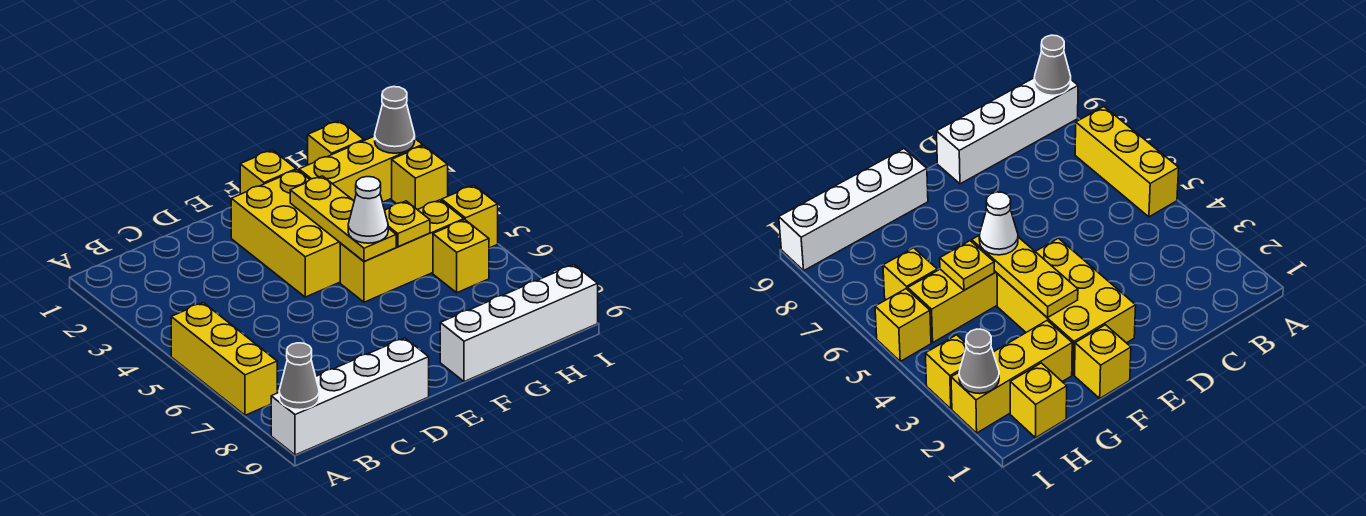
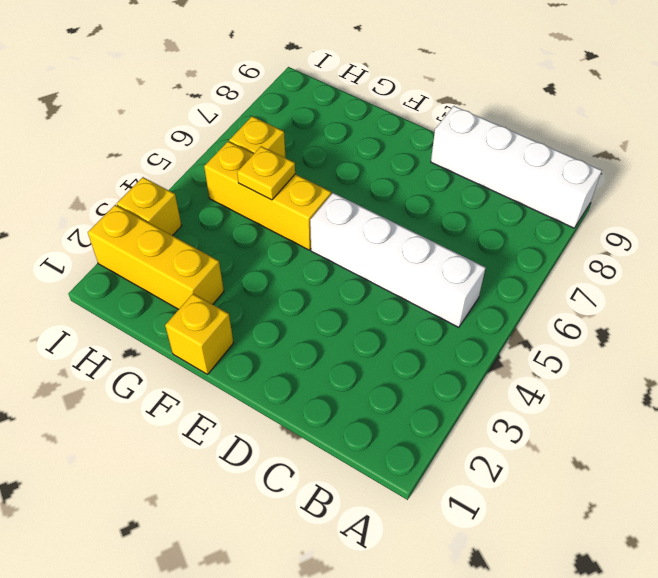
white 1x4 brick [310,193,486,327] -> white 1x4 brick moved to [440,265,598,382]
none -> yellow 1x3 brick [171,303,277,415]
none -> yellow 2x3 brick [231,170,340,297]
none -> yellow 1x1 brick [308,121,364,165]

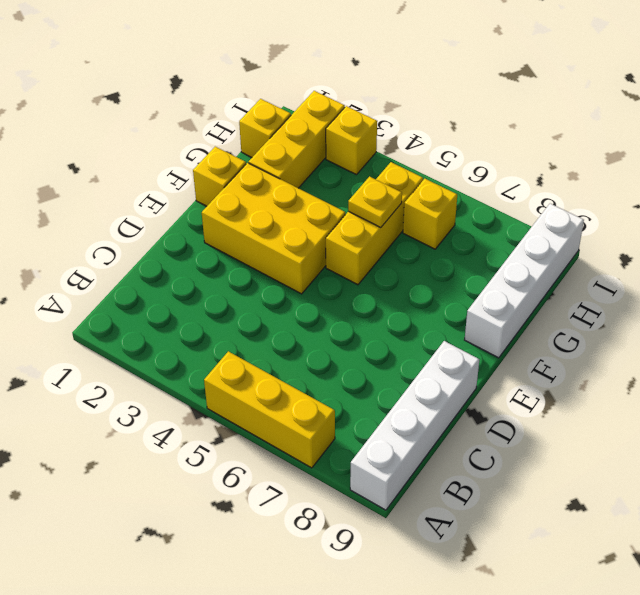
none -> yellow 1x1 brick [442,185,498,248]
none -> grey 1x1 cone [279,343,319,410]
none -> yellow 1x3 plate [290,176,396,262]

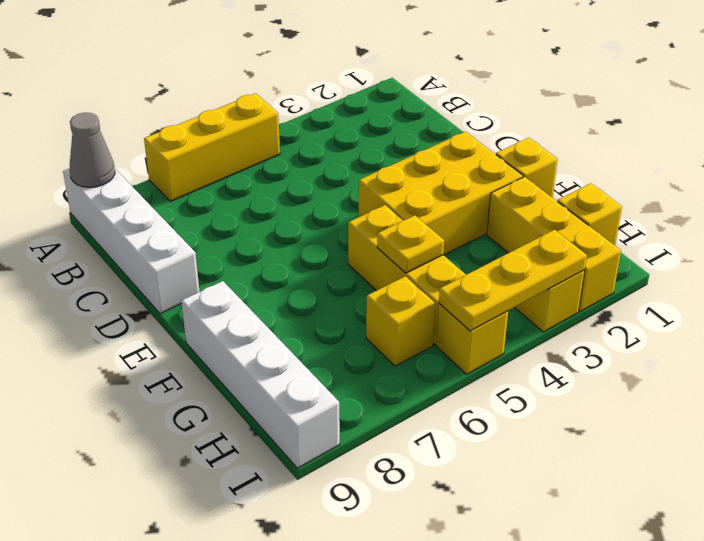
yellow 1x3 plate [439,230,587,331] -> yellow 1x3 plate moved to [290,176,396,262]
none -> grey 1x1 cone [375,87,415,153]
none -> white 1x1 cone [348,177,388,243]

